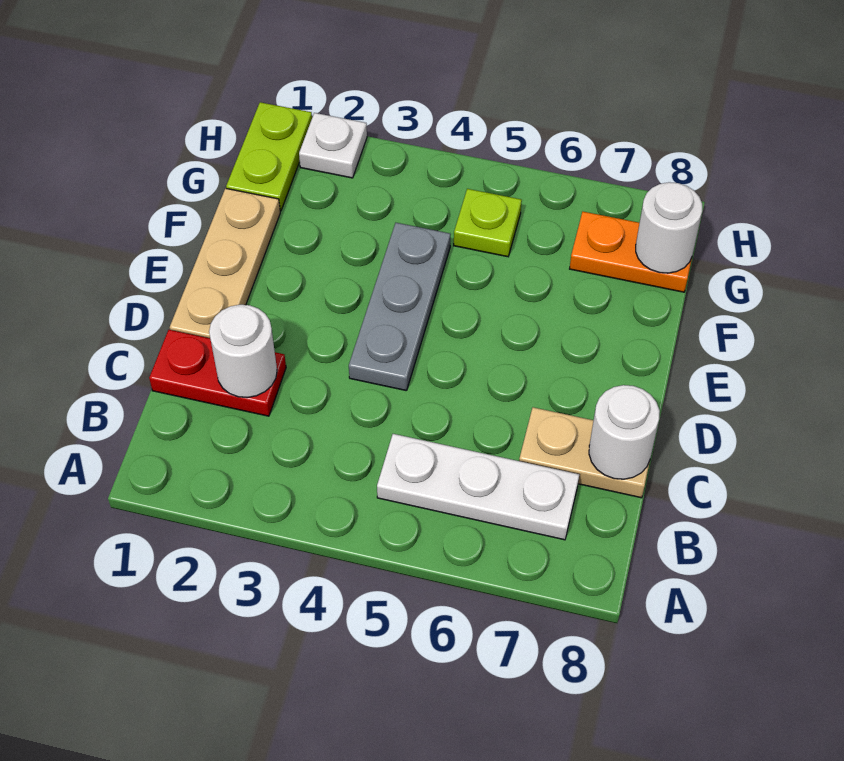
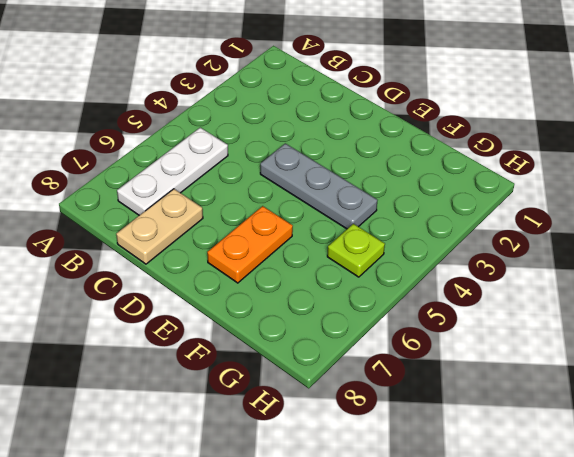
orange 1x2 plate [207,206,293,283] -> orange 1x2 plate moved to [570,212,692,292]
none -> red 1x2 plate [149,330,286,416]
none -> tan 1x3 plate [170,188,280,338]
none -> lime 1x2 plate [226,102,312,211]

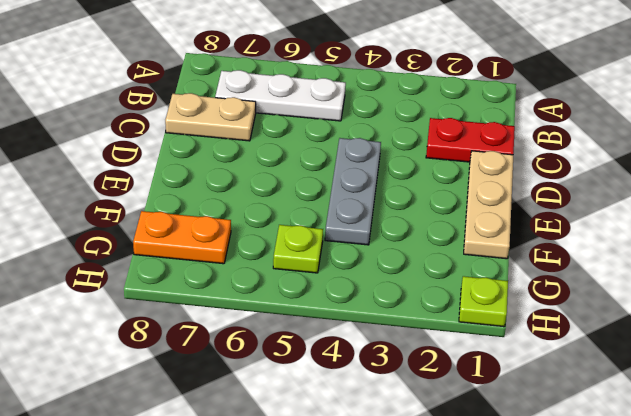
lime 1x1 plate [459,276,508,327] -> lime 1x2 plate [226,102,312,211]
none -> white 1x1 plate [299,113,367,178]
none -> white 1x1 round brick [209,305,277,398]
none -> white 1x1 round brick [589,385,660,479]

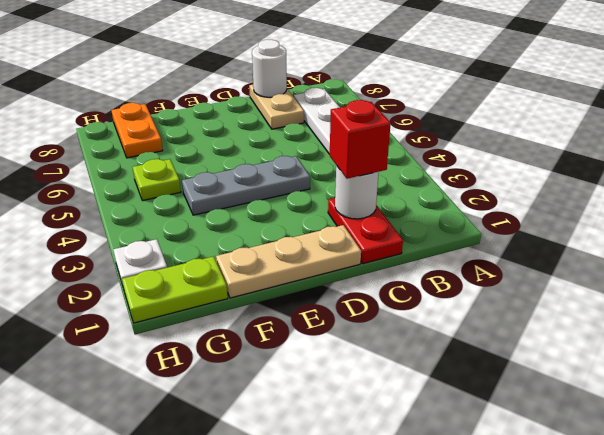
red 1x1 brick [330,100,391,179] -> none
none -> white 1x1 round brick [636,182,702,273]

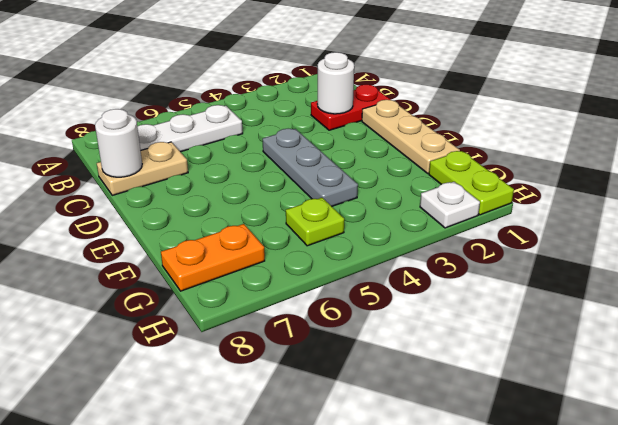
none -> white 1x1 round brick [636,182,702,273]

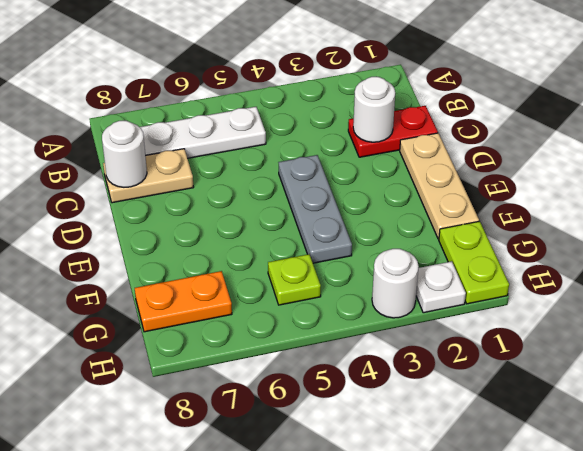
white 1x1 round brick [372,249,419,318] -> white 1x1 round brick moved to [636,182,702,273]

